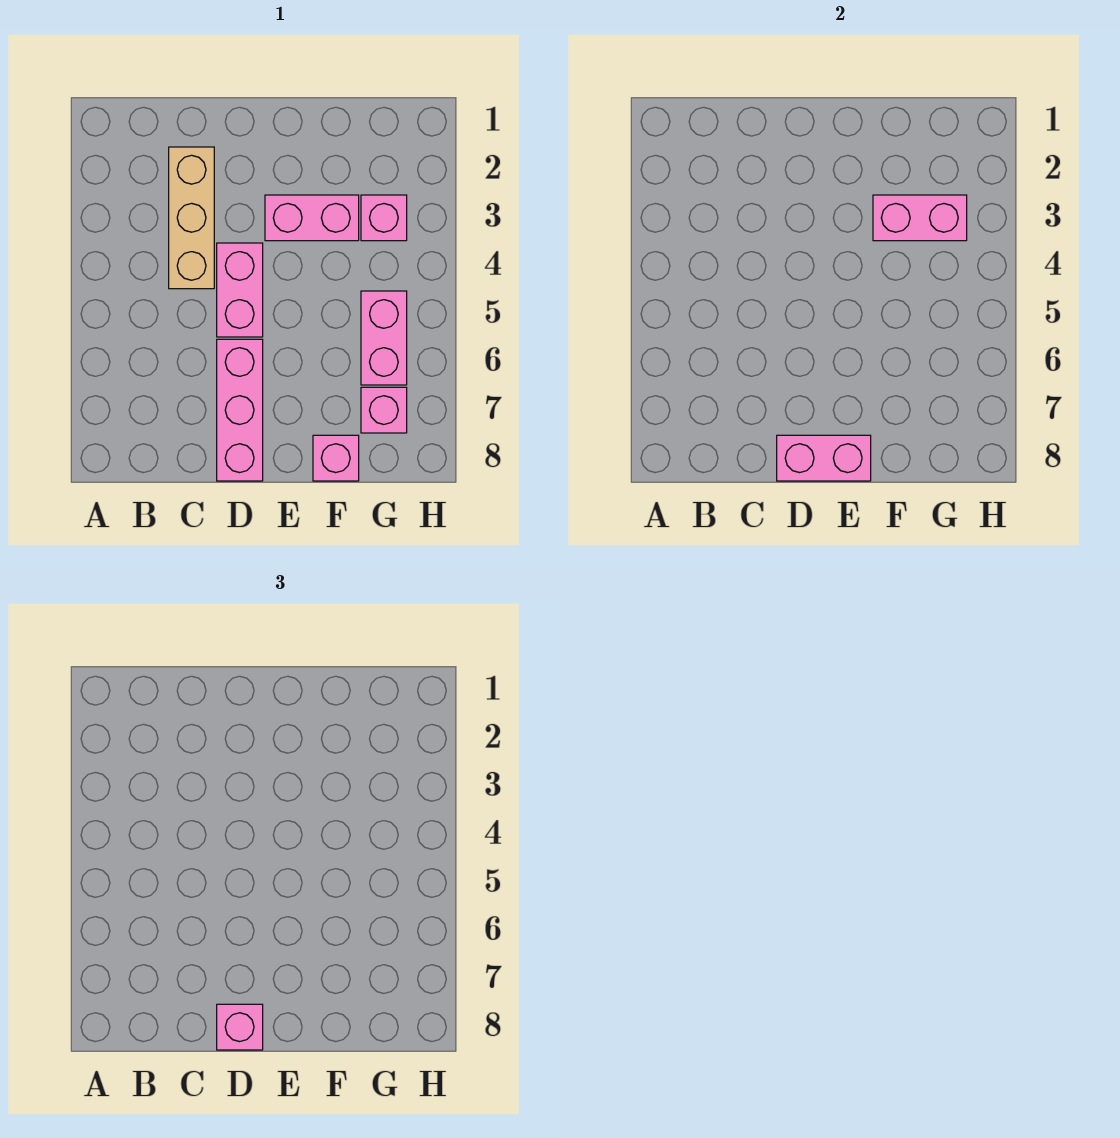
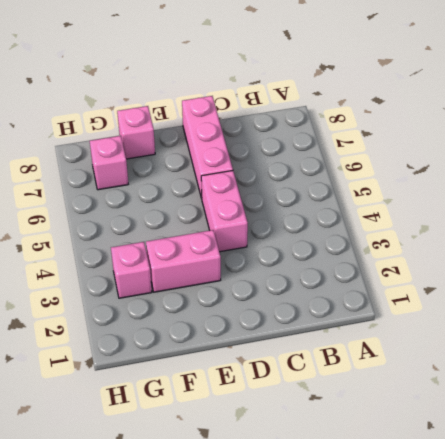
none -> tan 1x3 brick [169,147,214,289]
none -> pink 1x2 brick [361,291,407,385]

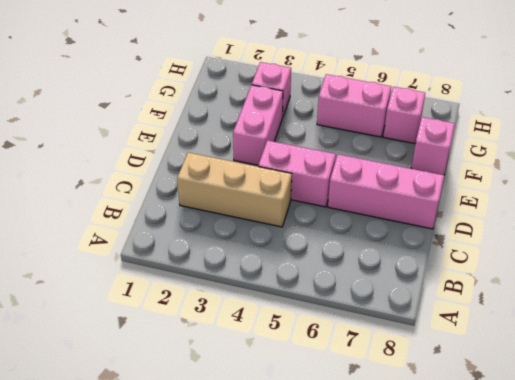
none -> pink 1x2 brick [777,435,871,481]
none -> pink 1x2 brick [873,195,967,241]

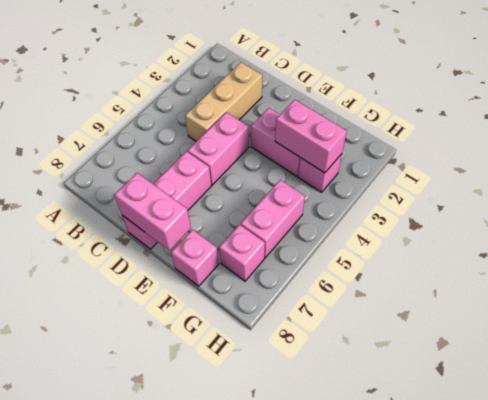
none -> pink 1x1 brick [217,1004,263,1050]

